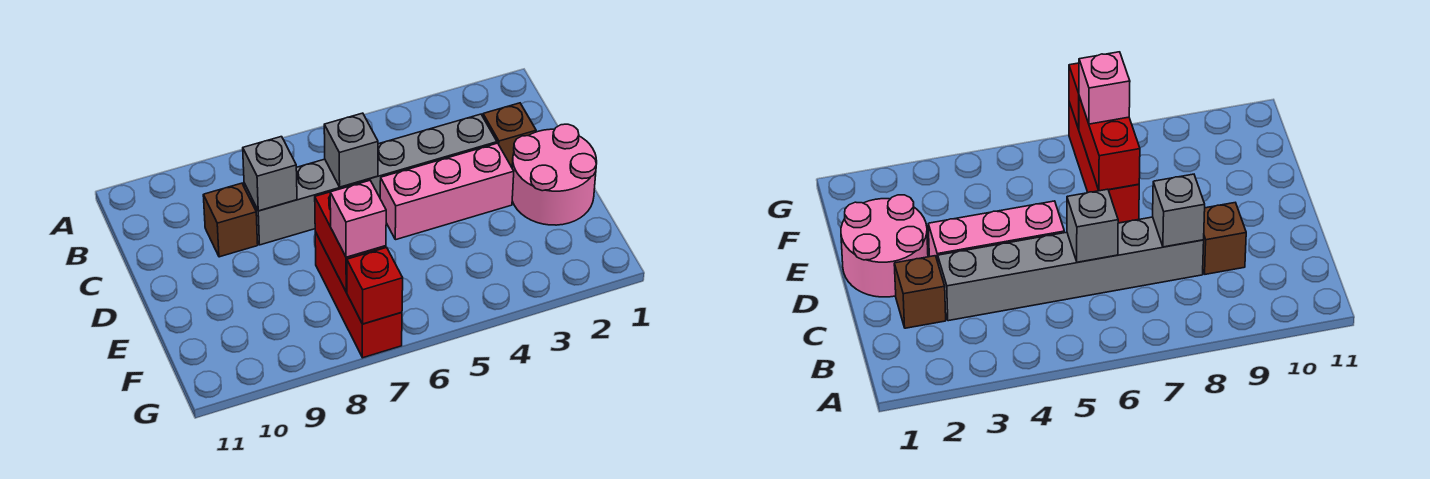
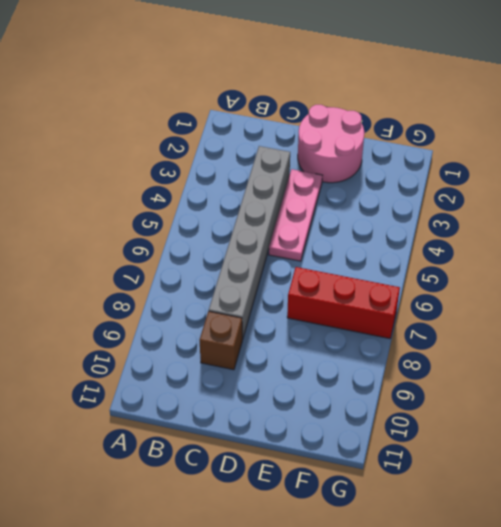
pink 1x3 plate [269,169,323,261] -> pink 1x3 brick [380,143,514,240]
none -> brown 1x1 brick [483,103,536,167]
none -> grey 1x1 brick [324,113,378,187]

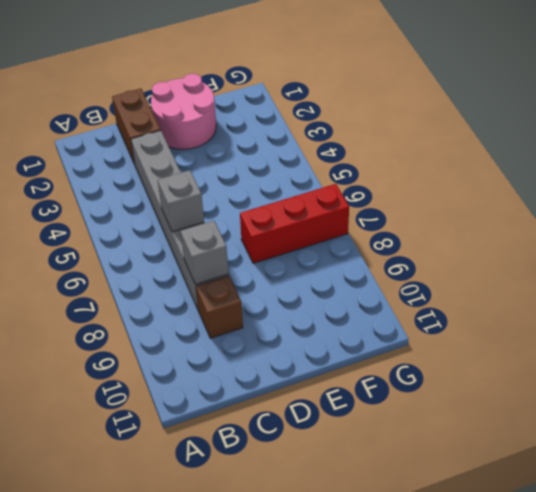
brown 1x2 brick [112,89,161,164] -> brown 1x1 brick [483,103,536,167]
none -> pink 1x3 brick [380,143,514,240]
none -> red 1x2 brick [315,192,386,292]

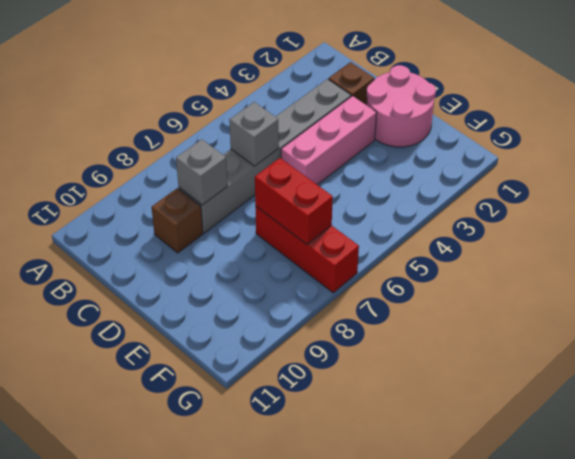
none -> red 1x1 brick [347,247,403,324]
none -> pink 1x1 brick [330,181,386,257]

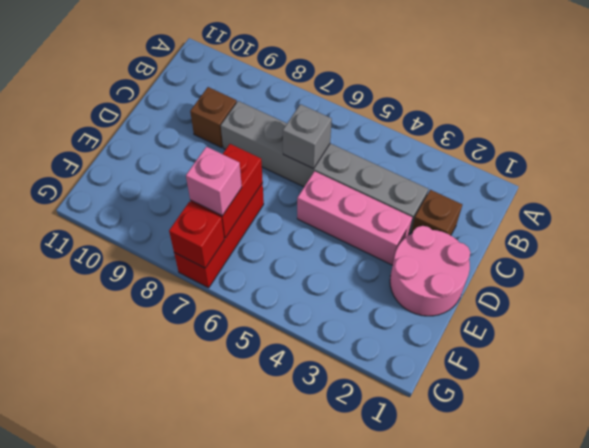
none -> grey 1x1 brick [243,137,297,211]

